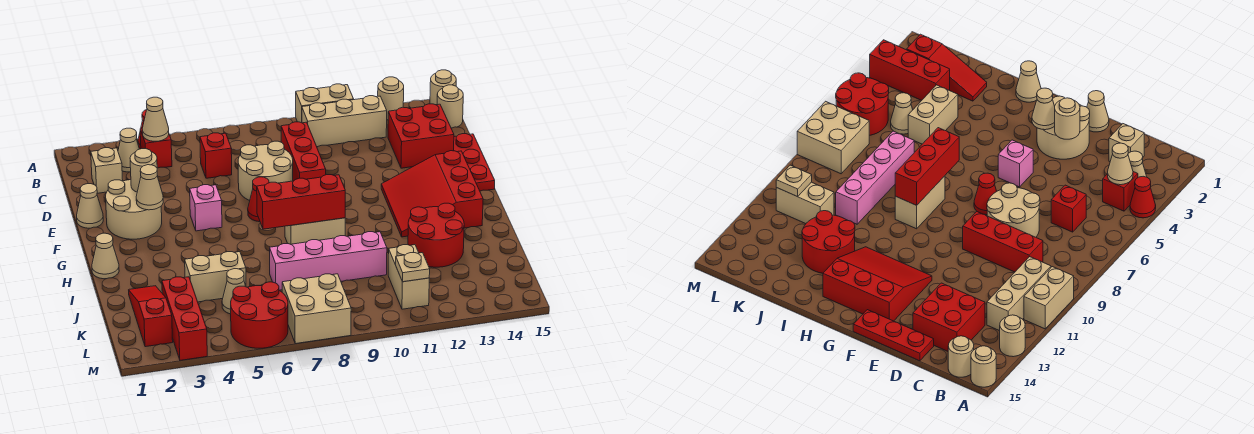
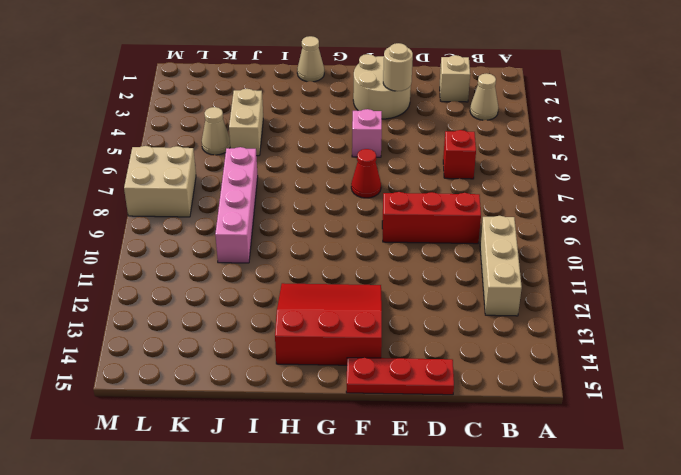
none -> red 1x1 cone [1130,176,1156,218]
none -> tan 1x2 brick [296,84,354,123]
none -> tan 1x1 round brick [378,77,404,120]
none -> tan 1x1 round brick [430,70,456,105]

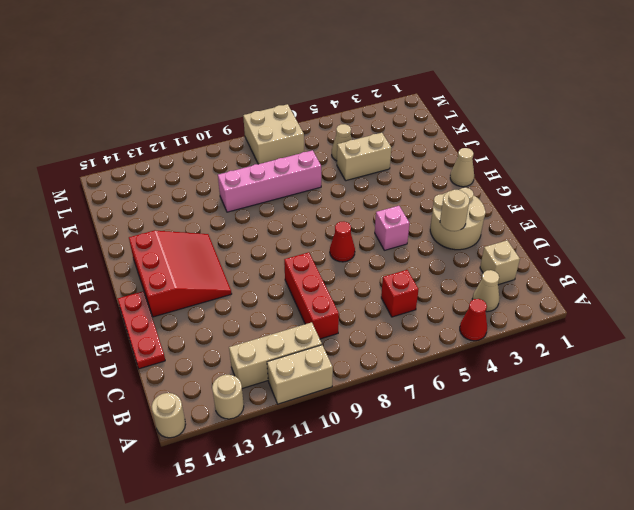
none -> red 1x1 brick [140,128,172,168]
none -> tan 1x1 round brick [437,85,463,128]
none -> red 2x2 brick [388,104,454,168]
none -> tan 2x2 round brick [238,141,293,201]

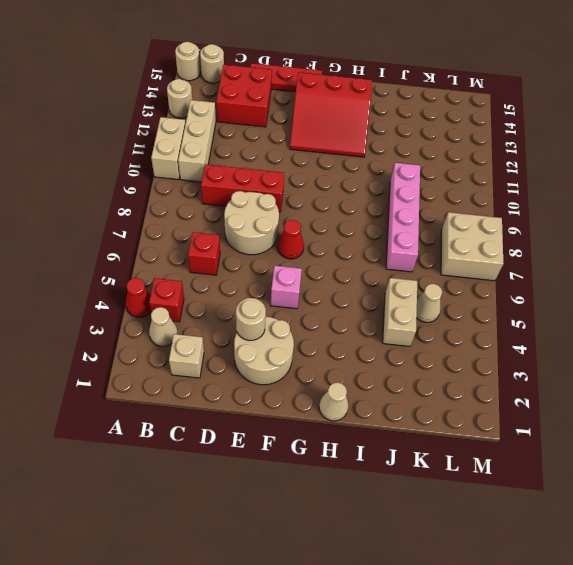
none -> tan 1x1 cone [77,184,103,228]
none -> tan 1x2 brick [285,218,345,244]
none -> red 2x2 round brick [408,203,464,267]
none -> red 1x3 slope [129,286,173,347]

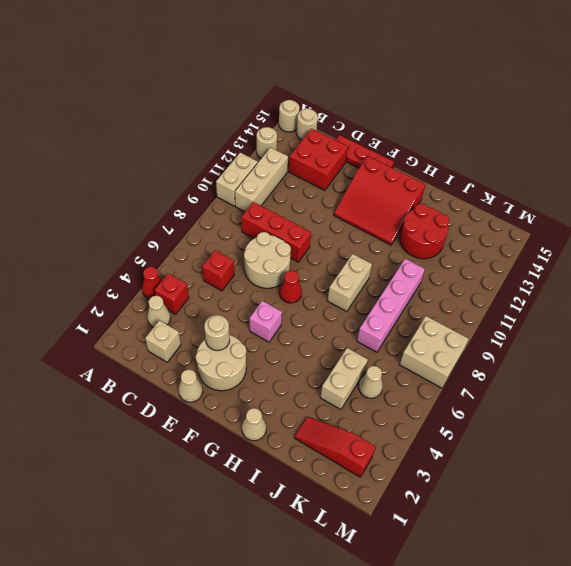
none -> red 1x3 brick [162,277,207,360]
none -> tan 1x2 brick [388,245,429,309]
none -> red 2x2 round brick [231,282,288,348]
none -> tan 1x1 cone [142,97,169,141]

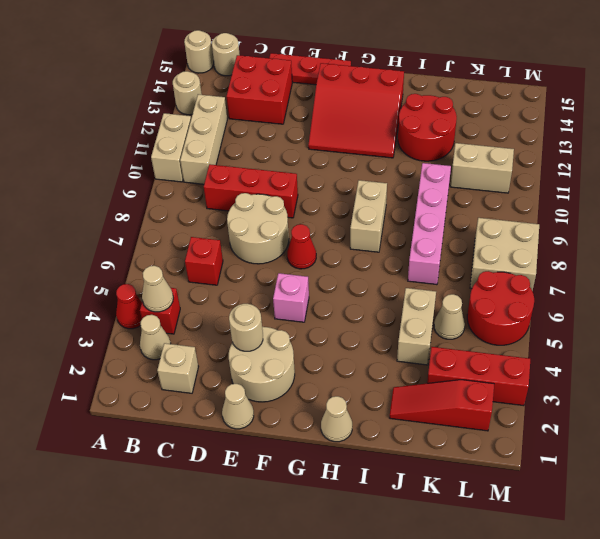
none -> tan 1x1 cone [136,165,163,210]
none -> red 1x3 brick [257,175,345,229]
none -> tan 1x1 plate [396,253,430,282]

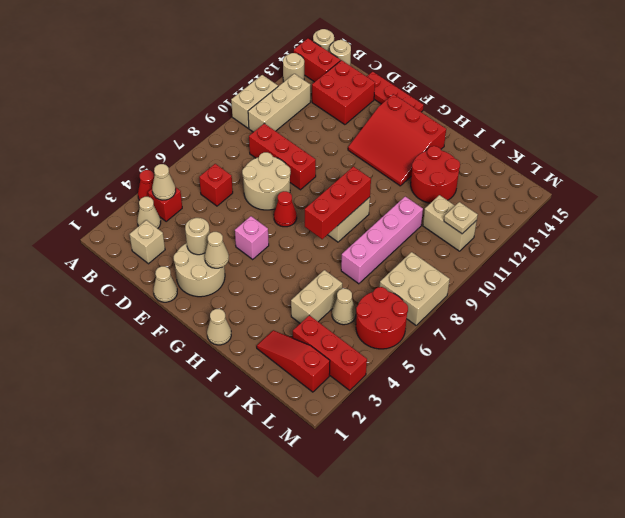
red 1x2 brick [294,38,341,82] -> none

